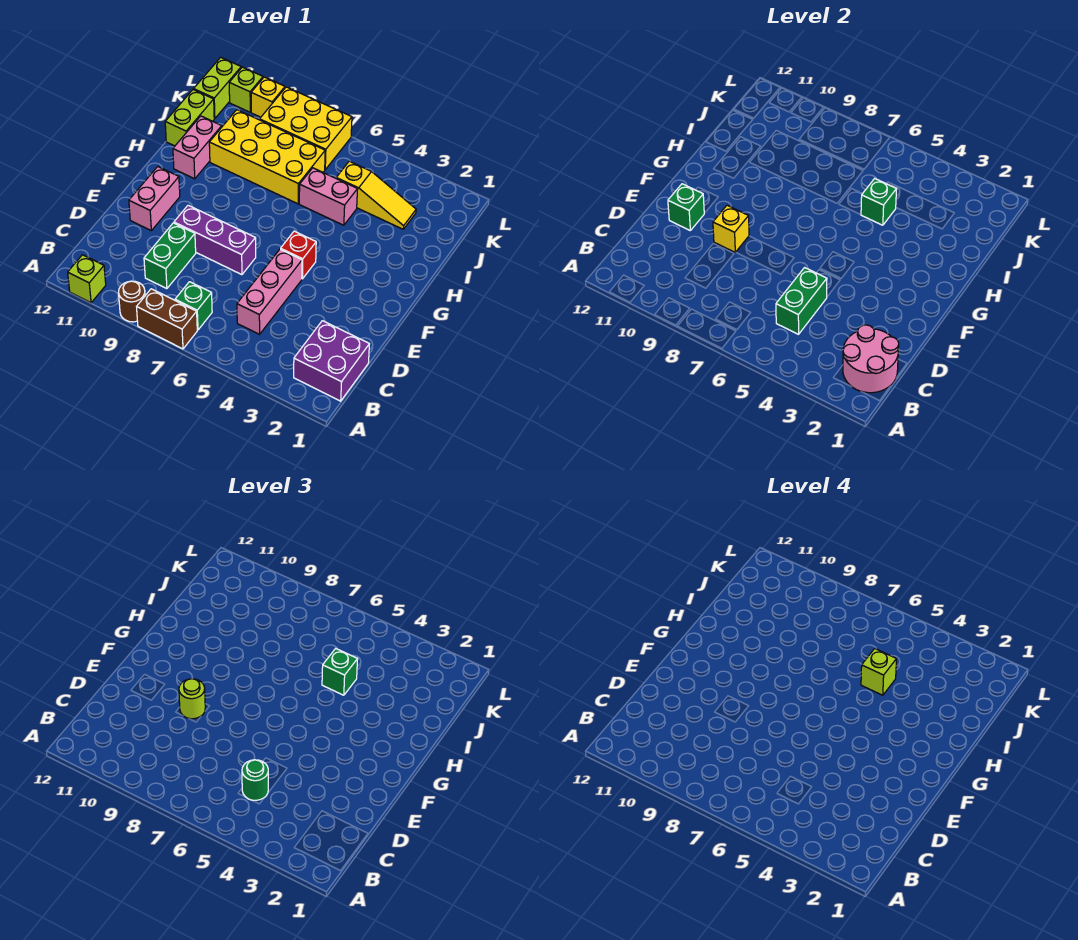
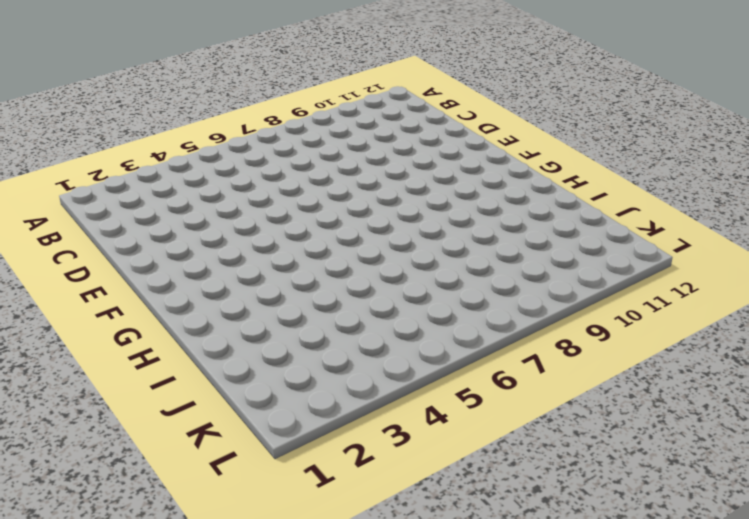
none -> brown 1x2 brick [137,289,197,349]
none -> brown 1x1 round brick [119,281,145,322]
none -> lime 1x1 brick [68,255,106,303]

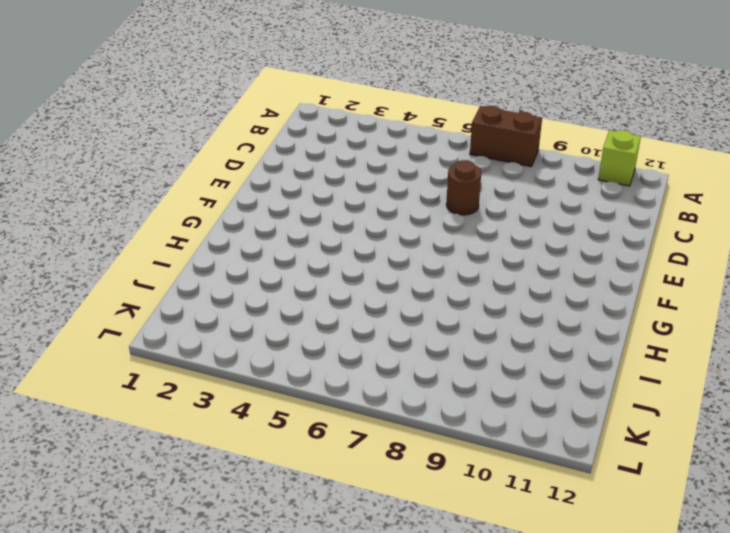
brown 1x1 round brick [446,160,481,215] -> brown 1x1 round brick moved to [119,281,145,322]
none -> purple 2x2 brick [294,321,369,401]
none -> green 1x1 brick [175,282,212,330]
none -> pink 1x3 brick [237,249,302,334]

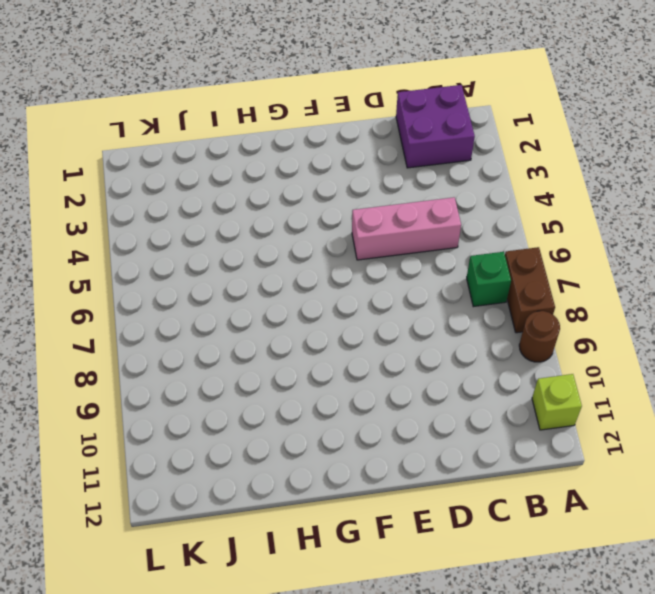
none -> green 1x2 brick [144,223,196,289]
none -> purple 1x3 brick [174,205,256,275]
none -> pink 1x2 brick [129,167,180,230]

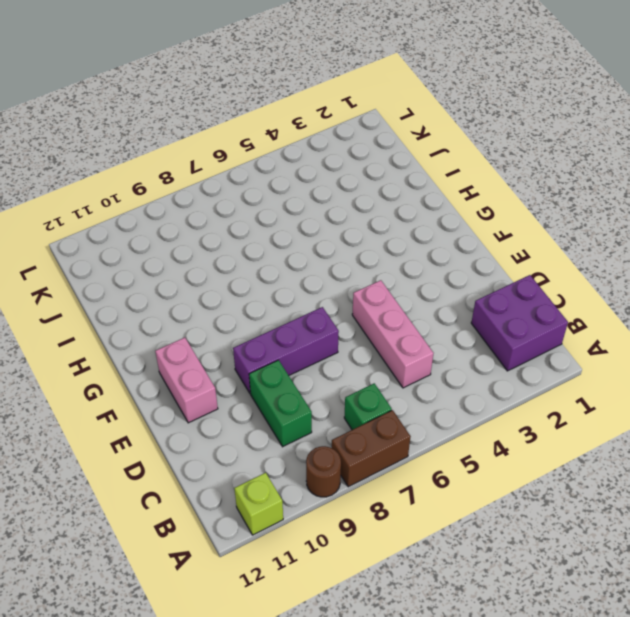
none -> red 1x1 brick [281,231,316,279]
none -> pink 1x2 brick [173,116,222,179]
none -> pink 1x2 brick [299,168,358,225]

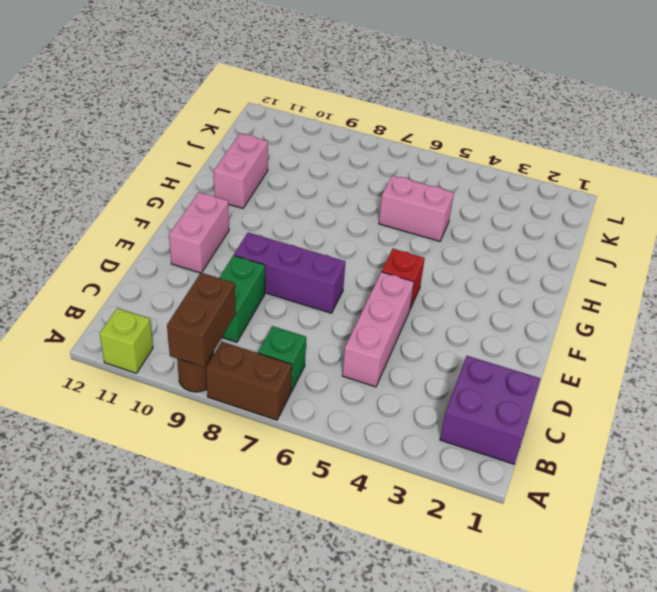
brown 1x2 brick [167,273,236,367] -> none
none -> yellow 2x4 brick [209,110,325,204]
none -> lime 1x2 brick [165,89,214,146]
none -> yellow 1x3 slope [336,161,416,229]

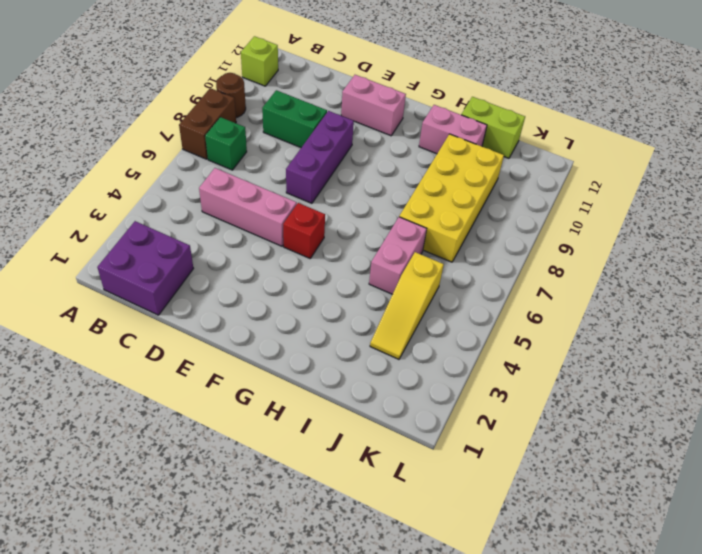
none -> yellow 2x3 brick [260,87,352,169]
none -> lime 1x2 brick [194,57,241,119]
none -> yellow 1x1 brick [251,77,285,117]

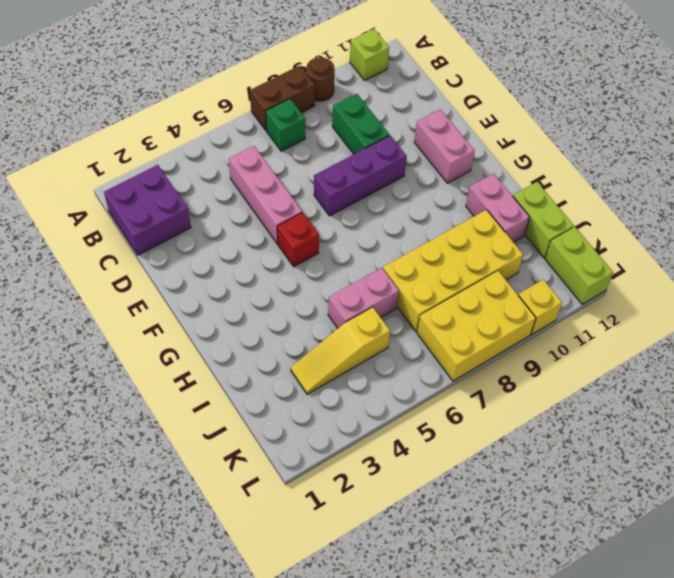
none -> lime 1x1 brick [229,67,263,112]
none -> pink 2x2 round brick [843,325,899,393]
none -> green 1x2 brick [776,268,827,334]

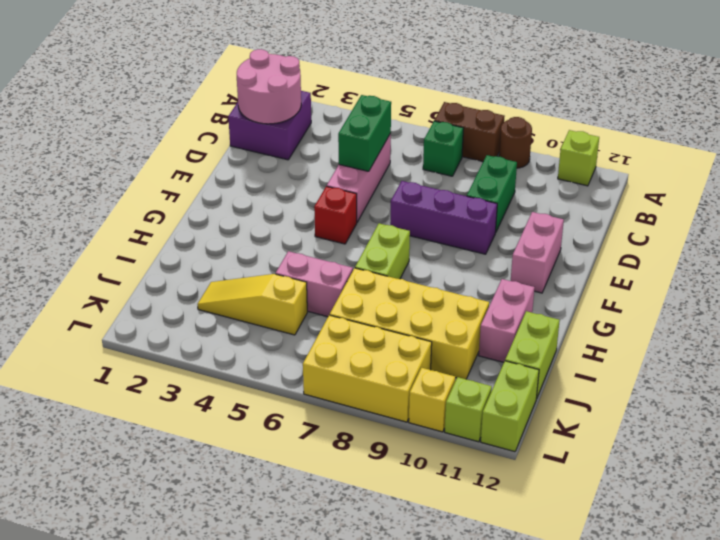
lime 1x2 brick [355,223,410,279] -> none
none -> yellow 1x1 brick [713,205,749,252]
none -> green 1x1 brick [668,184,704,230]
none -> green 1x1 brick [861,179,897,225]

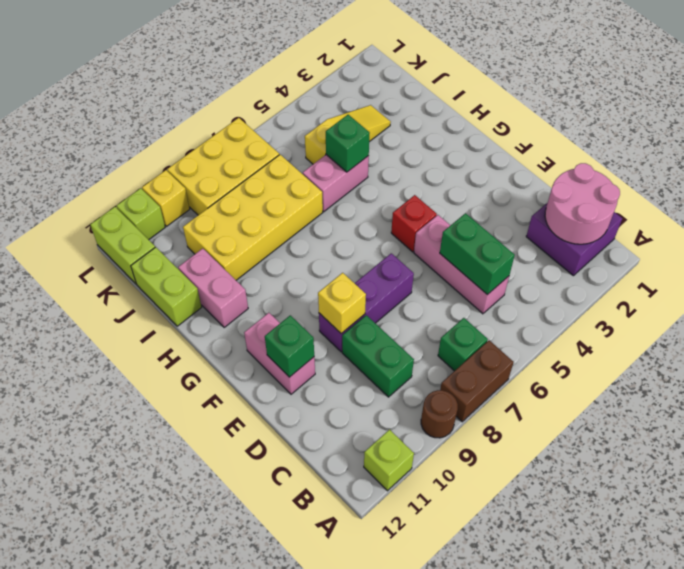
none -> green 1x1 round brick [242,760,268,801]
none -> lime 1x1 round brick [179,679,205,719]
none -> green 1x1 brick [322,649,358,695]

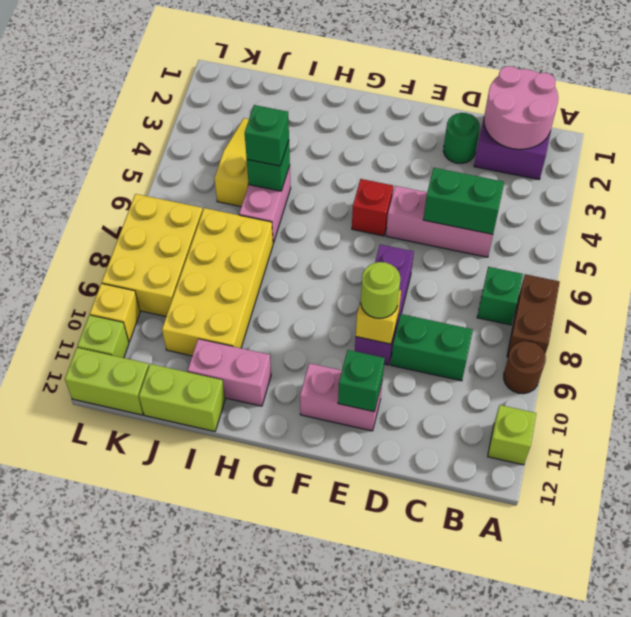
green 1x1 round brick [443,113,480,164] -> green 1x1 round brick moved to [242,760,268,801]
none -> lime 1x1 brick [861,649,897,695]

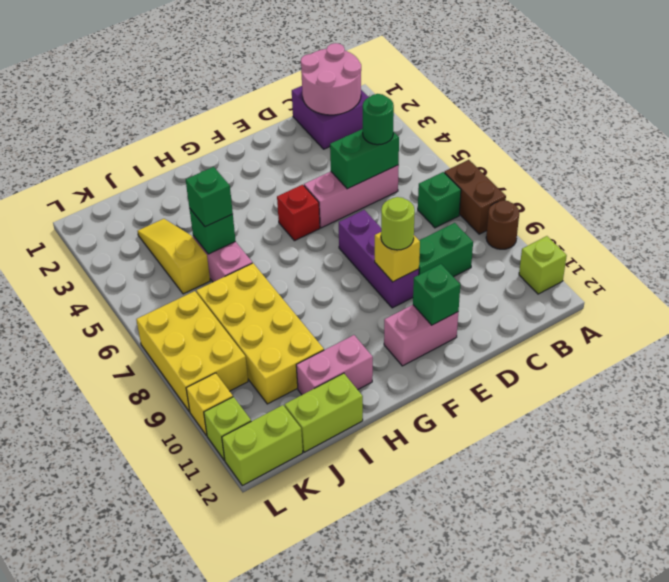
none -> lime 1x1 brick [861,649,897,695]

